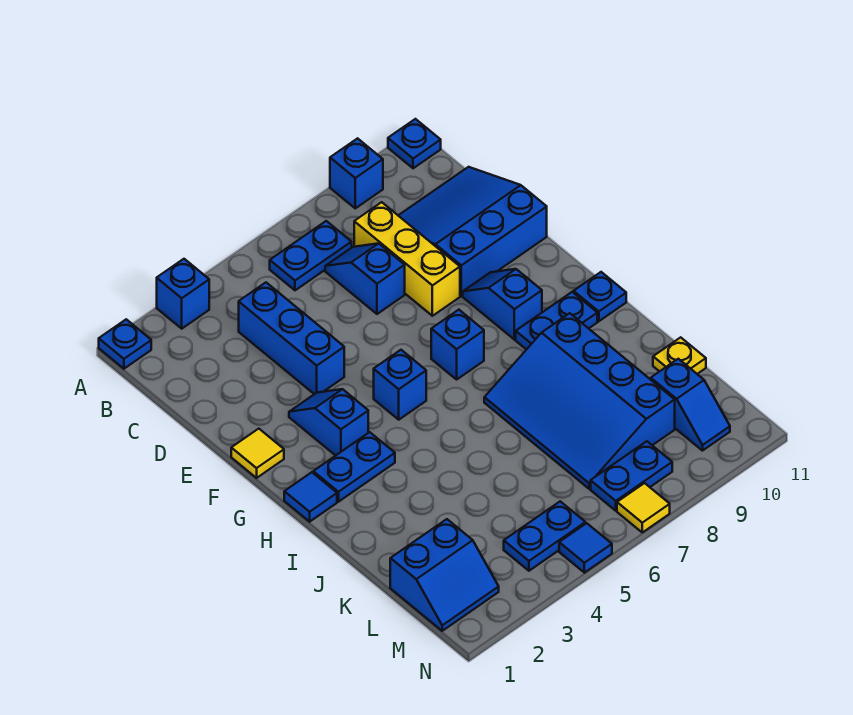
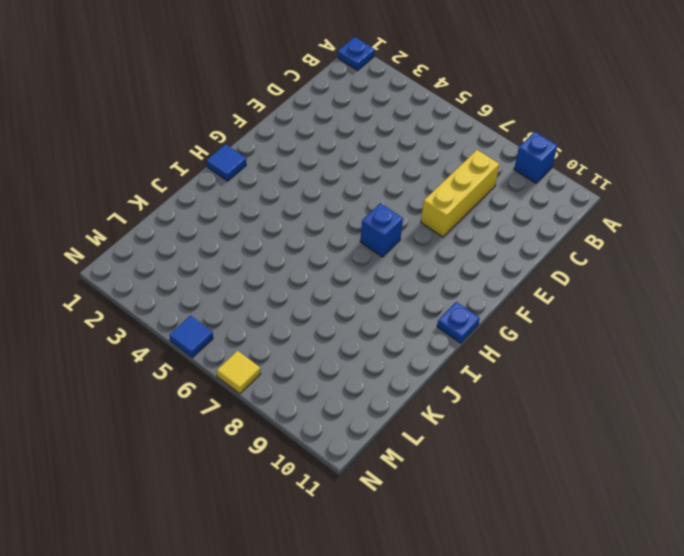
none -> blue 1x1 brick [157,259,209,329]
none -> blue 1x1 plate [388,119,441,168]
none -> blue 1x2 plate [270,221,352,290]

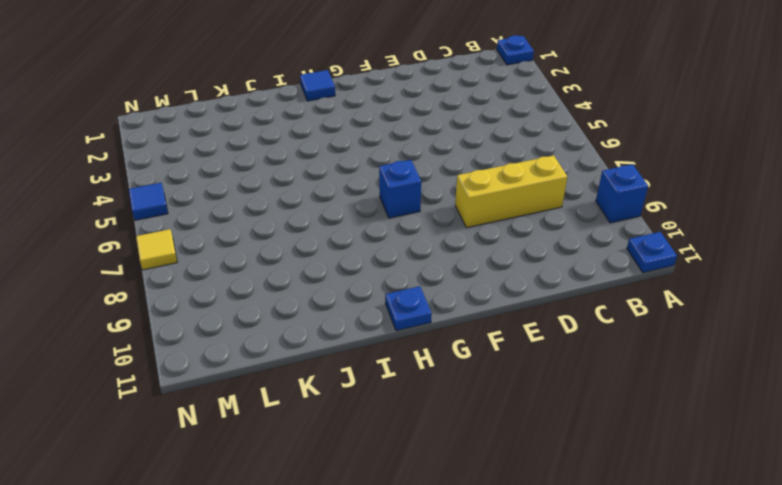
none -> blue 1x1 brick [157,259,209,329]
none -> blue 1x2 plate [270,221,352,290]
none -> blue 1x3 brick [239,283,344,394]

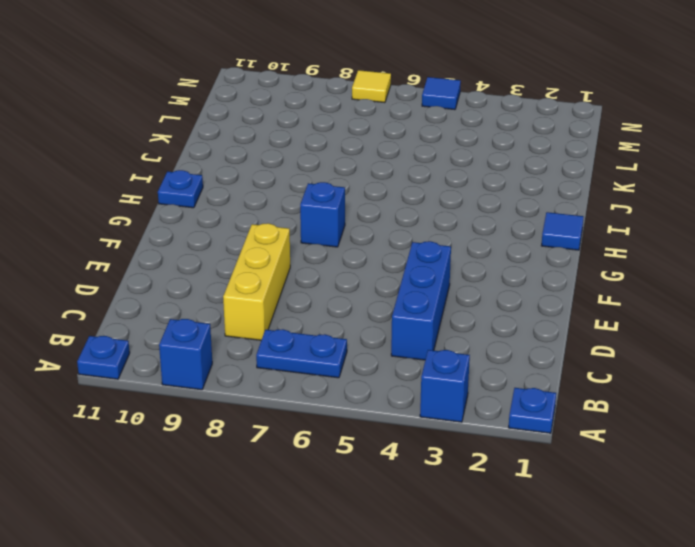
none -> blue 1x2 slope [325,243,405,314]
none -> blue 3x3 slope [398,167,547,296]
none -> yellow 1x1 tile [231,429,284,478]

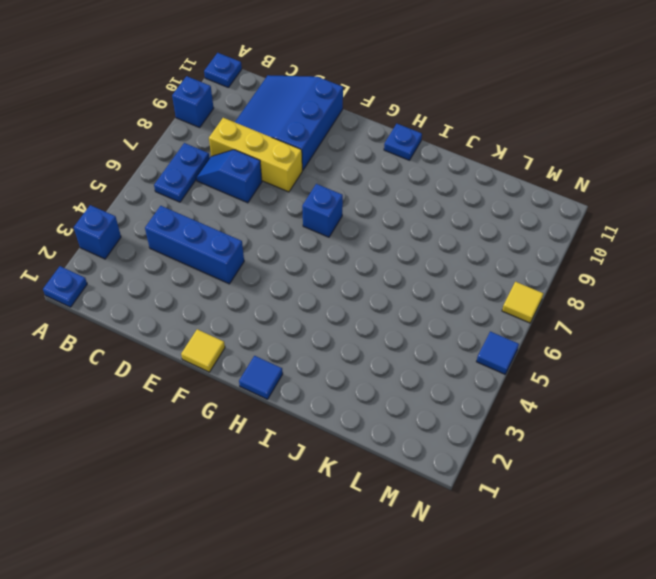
none -> blue 1x2 slope [289,389,368,456]
none -> blue 1x2 slope [463,269,542,340]
none -> blue 1x1 brick [374,350,426,420]

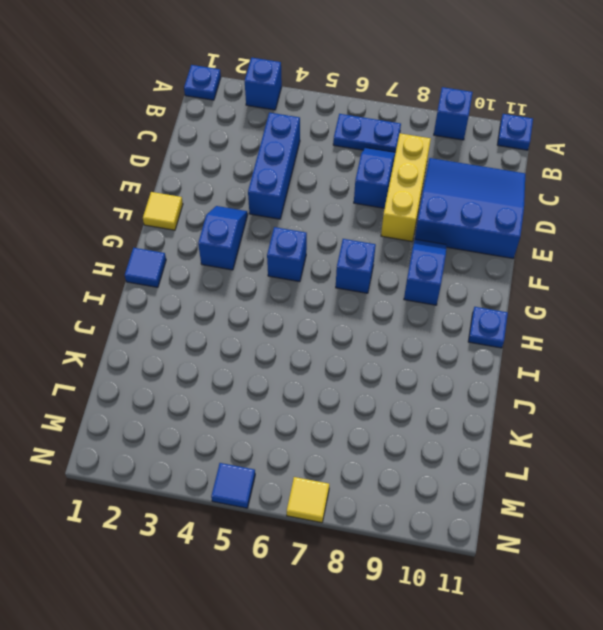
none -> blue 1x2 plate [313,432,395,502]
none -> blue 1x2 plate [516,292,597,350]
none -> blue 3x4 slope [484,313,675,489]

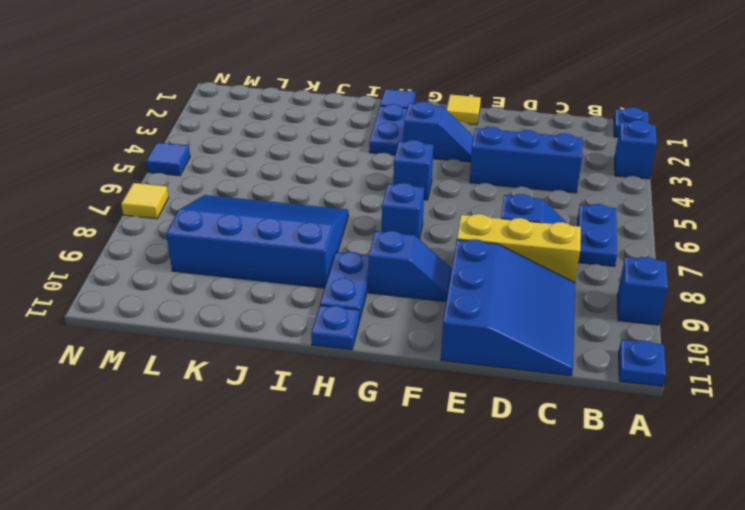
none -> yellow 1x1 plate [653,337,706,374]
none -> blue 2x2 slope [390,519,499,631]
none -> blue 1x2 slope [651,359,730,451]

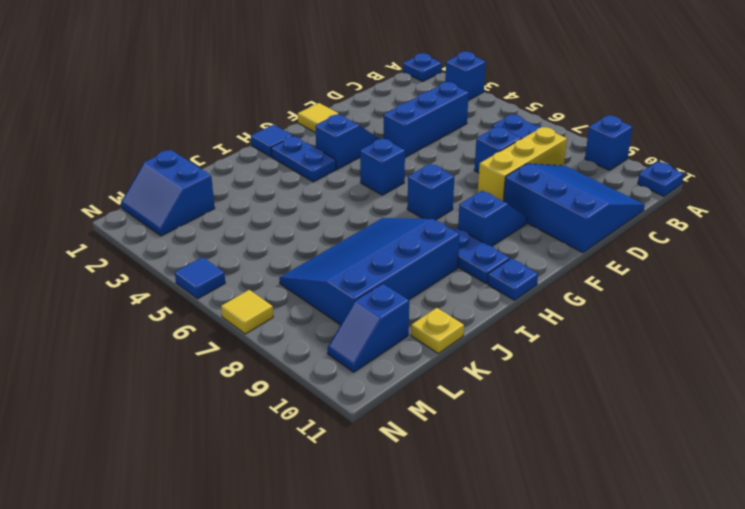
none -> blue 1x2 plate [504,501,585,571]
none -> blue 1x2 plate [591,441,672,511]

